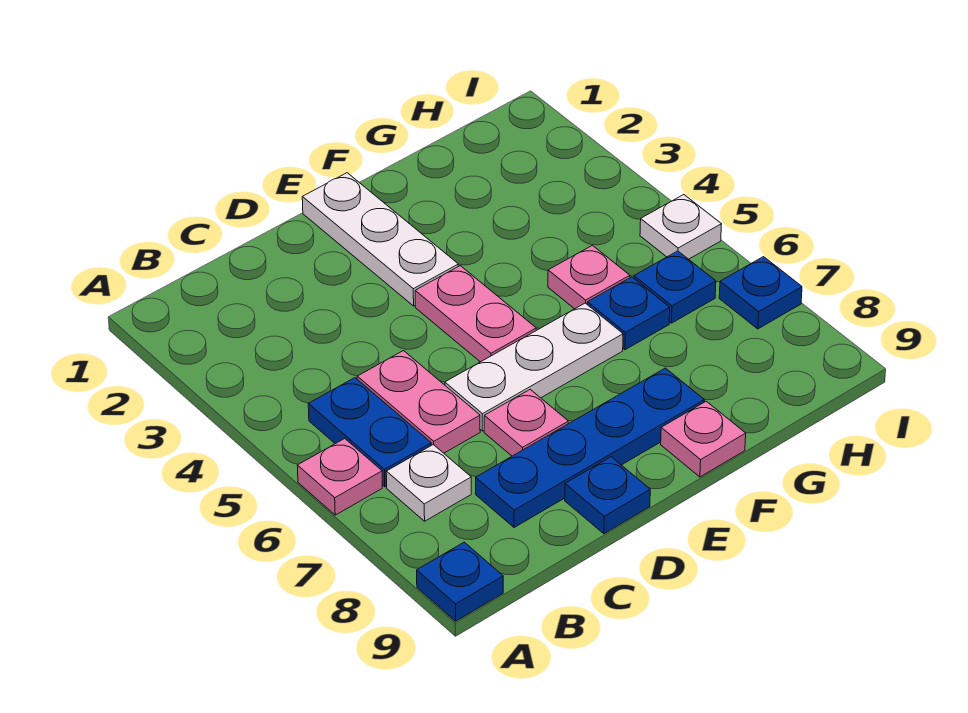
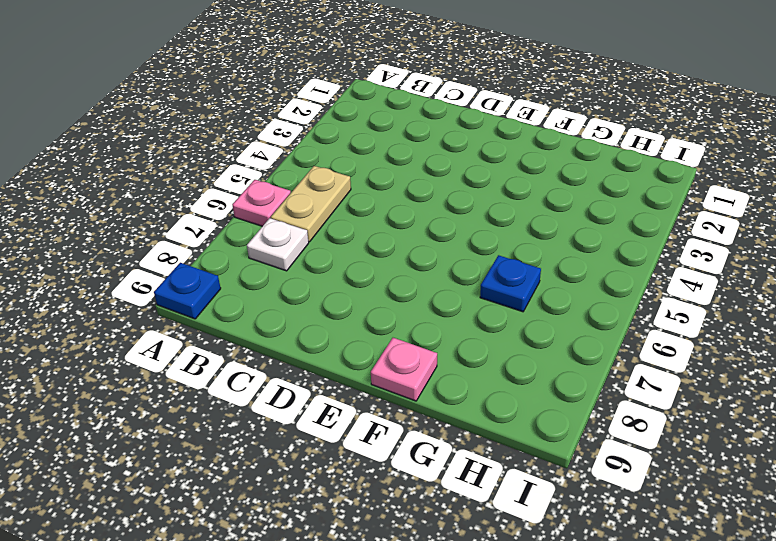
tan 1x2 plate [271,166,351,242] -> blue 1x2 plate [308,378,431,487]
none -> pink 1x2 plate [357,351,480,453]
none -> blue 1x4 plate [476,368,704,527]
none -> white 1x3 plate [445,303,623,431]

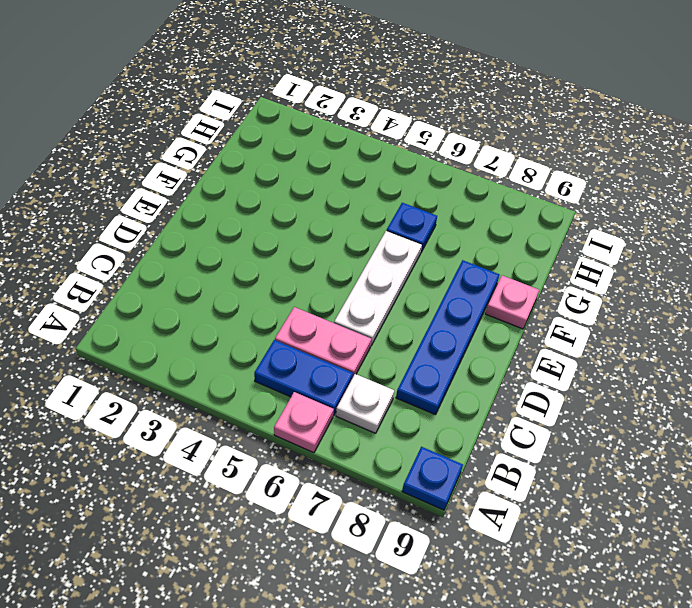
none -> pink 1x1 plate [484,389,568,456]
none -> blue 1x1 plate [565,457,650,534]
none -> white 1x3 plate [302,173,458,306]

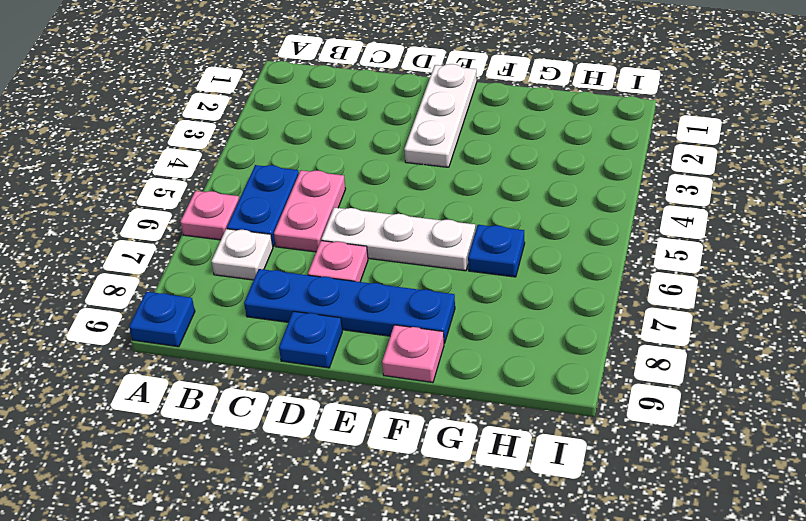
none -> pink 1x2 plate [415,266,536,362]
none -> pink 1x1 plate [548,245,630,309]
none -> blue 1x1 plate [634,251,716,323]

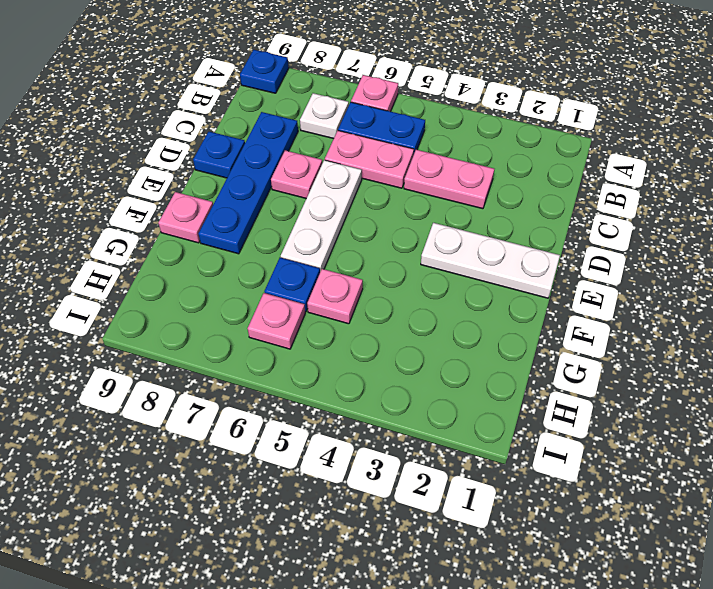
pink 1x2 plate [404,150,494,209] -> pink 1x2 plate moved to [415,266,536,362]
pink 1x1 plate [248,293,305,349] -> blue 1x1 plate [634,251,716,323]
none -> white 1x1 plate [640,195,721,259]
none -> blue 1x1 plate [719,257,802,329]

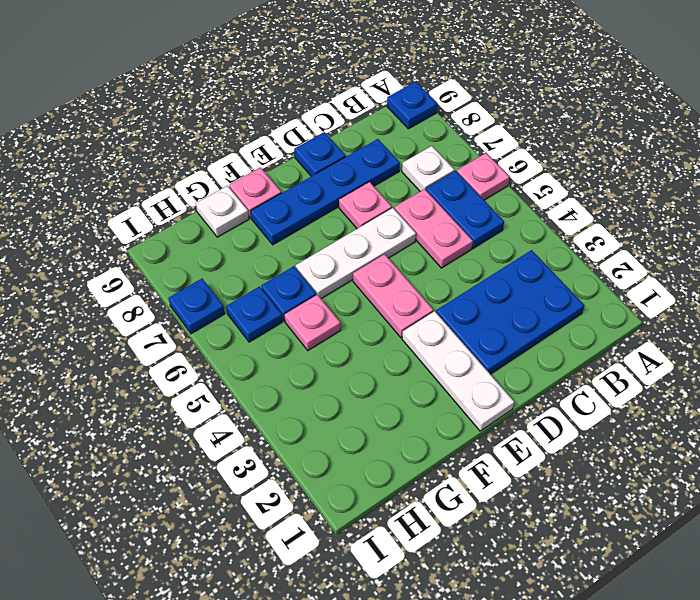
blue 2x3 plate [436,250,584,374] -> none
white 1x1 plate [196,186,249,237] -> white 1x1 plate moved to [640,195,721,259]

